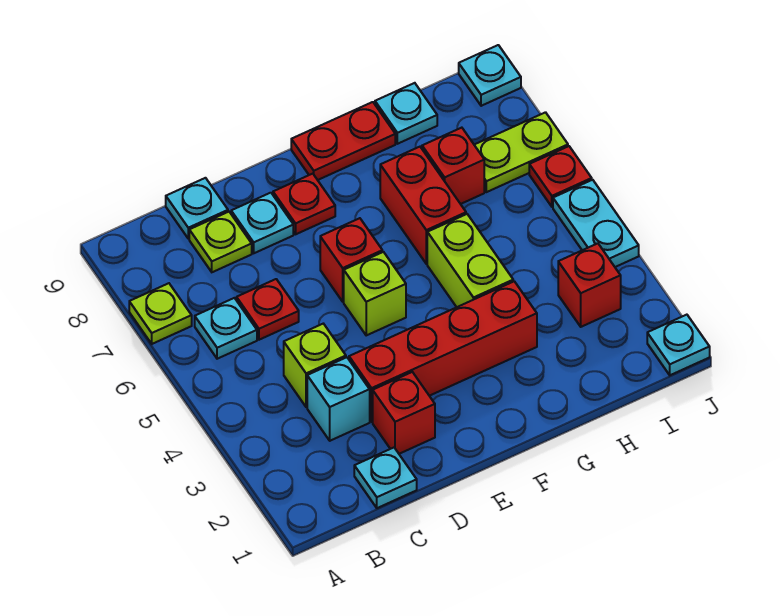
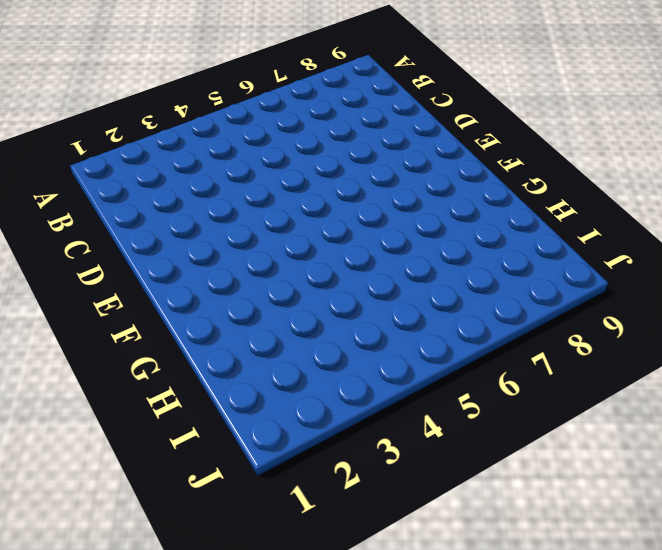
none -> lime 1x1 plate [129,283,192,344]
none -> cyan 1x1 plate [195,298,257,359]
none -> cyan 1x1 plate [354,448,417,508]

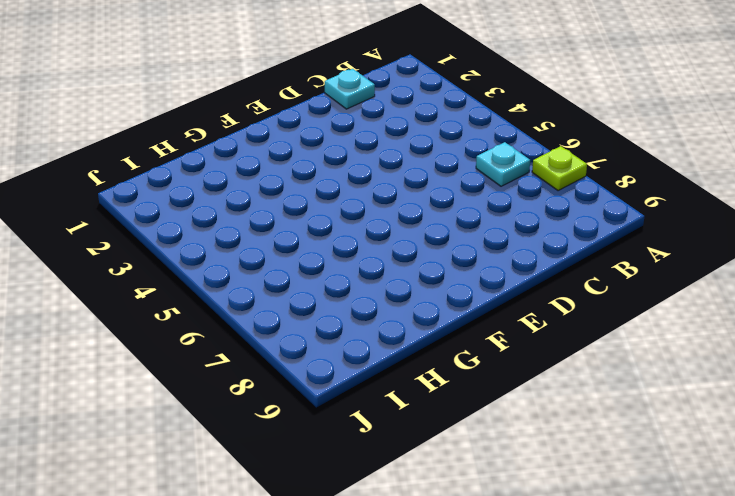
none -> cyan 1x1 brick [307,357,370,441]
none -> lime 1x1 brick [284,324,346,407]
none -> red 1x1 plate [237,279,299,340]

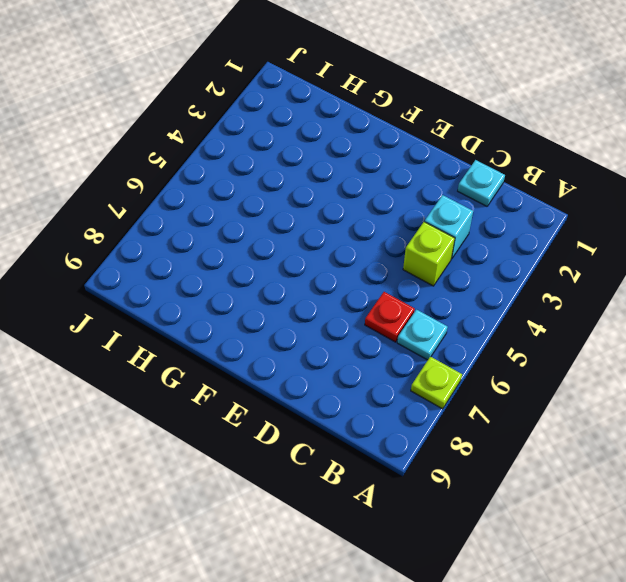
none -> lime 1x1 plate [189,212,252,272]
none -> cyan 1x1 plate [166,178,228,239]
none -> red 1x1 brick [373,372,435,454]

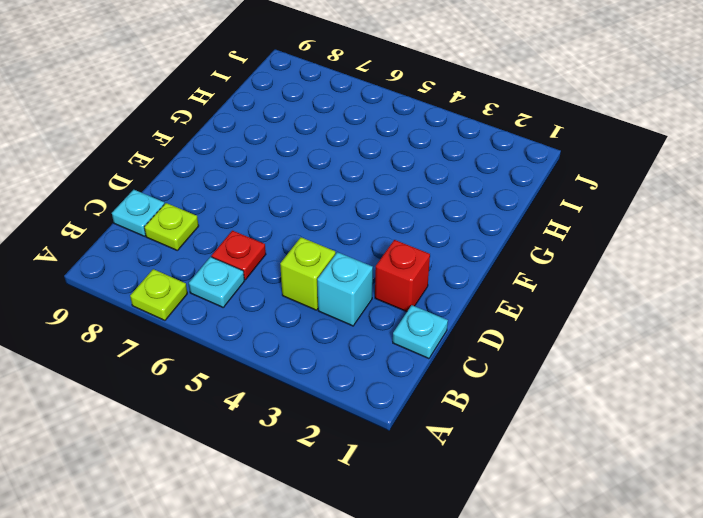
none -> red 1x4 brick [349,281,537,422]
none -> cyan 1x1 plate [231,193,293,253]
none -> lime 1x1 brick [344,252,406,335]

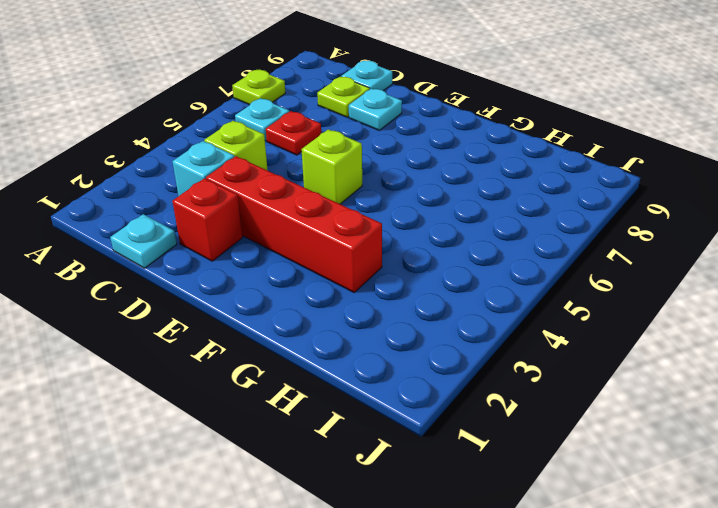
none -> red 1x1 brick [320,218,382,302]
none -> red 1x1 plate [273,174,335,234]
none -> red 1x2 plate [291,102,395,180]

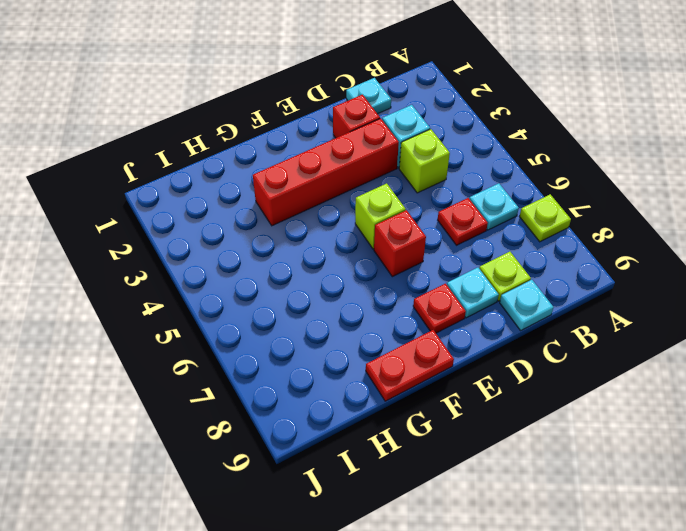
none -> lime 1x2 brick [427,214,513,307]
none -> red 1x2 brick [380,147,466,264]
none -> red 1x1 brick [422,128,484,204]

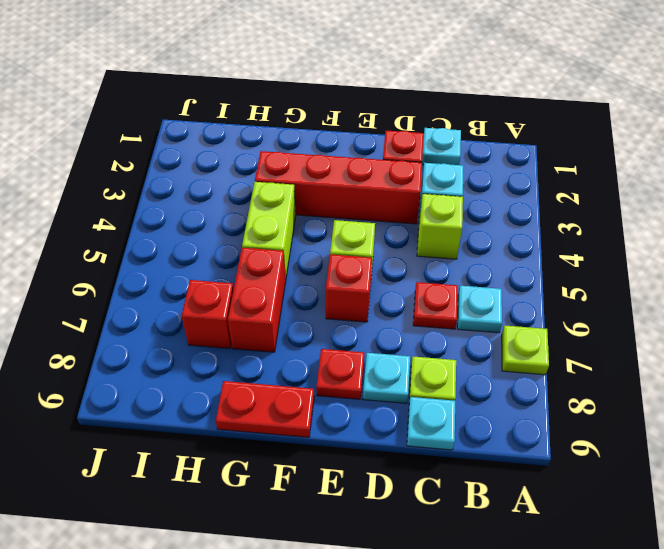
none -> cyan 1x1 plate [375,83,437,144]
none -> red 1x1 brick [558,243,621,327]
none -> lime 1x2 plate [475,112,568,192]

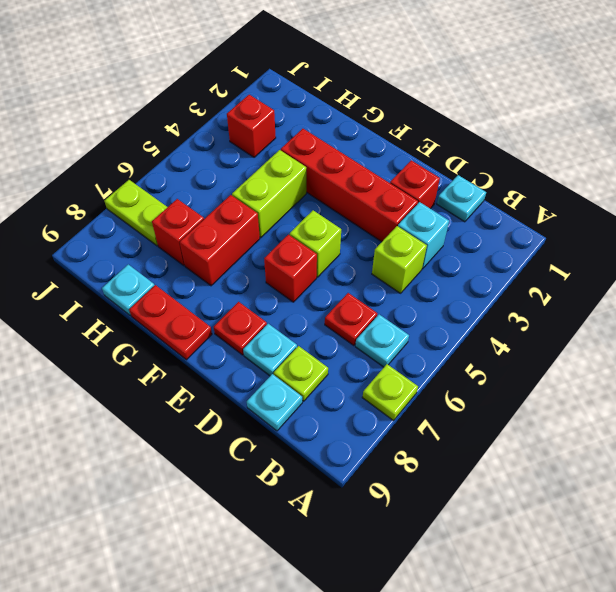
none -> cyan 1x1 plate [647,315,710,375]
none -> cyan 1x2 plate [553,180,639,267]
none -> red 1x1 plate [529,146,592,207]

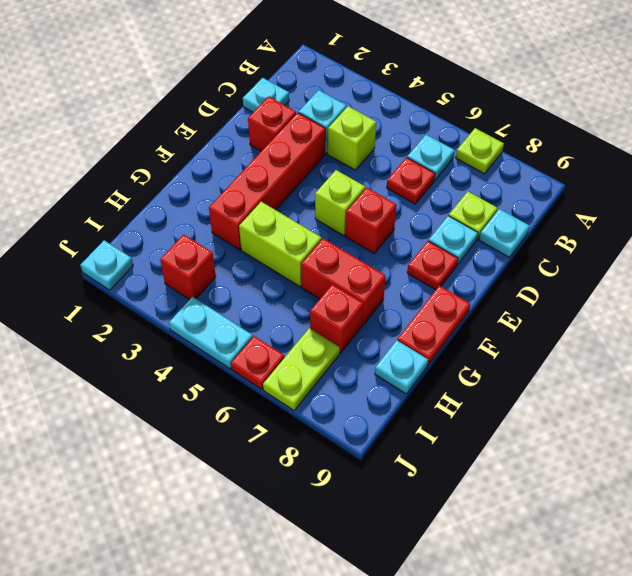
none -> cyan 1x1 plate [459,45,521,106]

